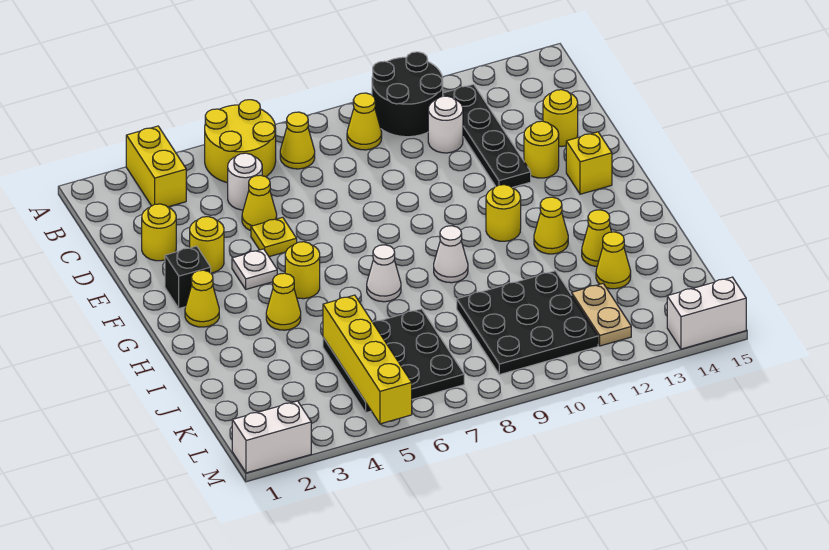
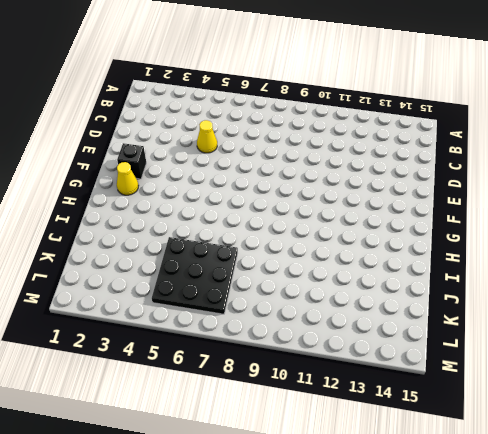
none -> yellow 1x2 brick [126,126,186,207]
none -> yellow 2x2 round brick [205,100,276,183]
none -> black 2x2 round brick [372,52,443,137]
none -> yellow 1x1 cone [280,112,315,169]

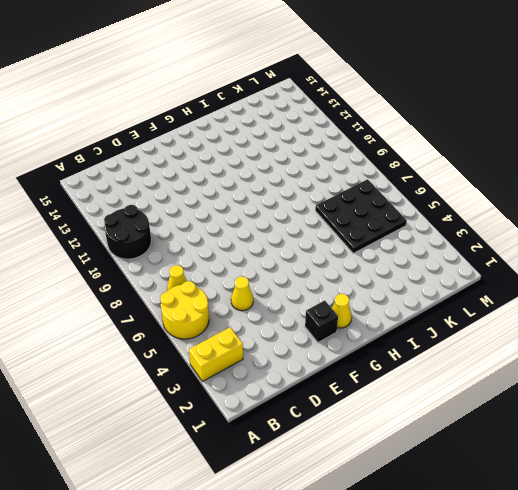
none -> yellow 1x1 cone [347,93,382,150]
none -> black 1x4 plate [443,84,531,187]
none -> white 1x1 round brick [228,153,262,210]
none -> white 1x1 round brick [428,96,463,153]

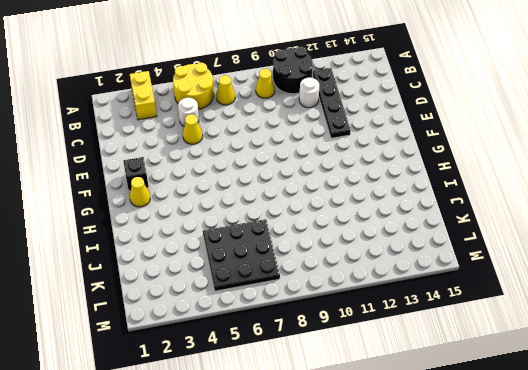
none -> yellow 1x1 round brick [142,204,176,261]
none -> yellow 1x1 round brick [543,90,578,146]
none -> yellow 1x1 round brick [190,217,224,273]
none -> yellow 1x1 plate [251,217,297,257]

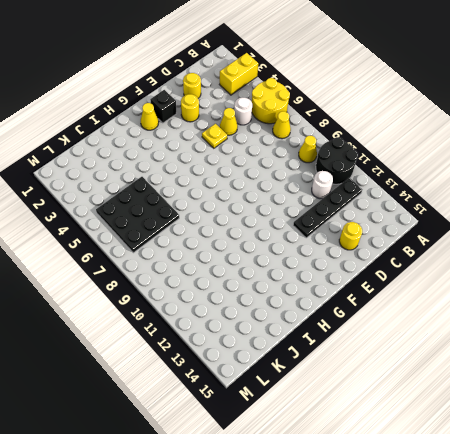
none -> yellow 1x1 round brick [524,121,559,178]
none -> white 1x1 plate [232,249,277,289]
none -> yellow 1x1 brick [566,132,612,194]
none -> yellow 1x1 round brick [285,242,320,299]

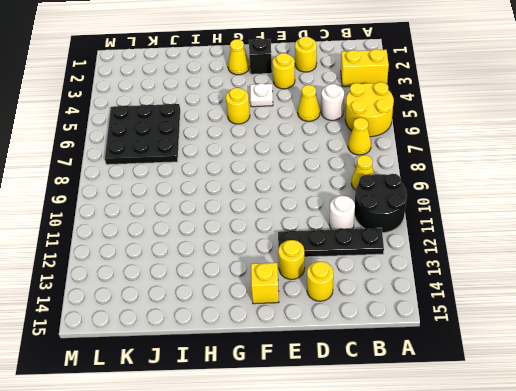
none -> yellow 1x1 plate [251,217,297,257]
none -> yellow 1x1 round brick [486,185,521,241]
none -> yellow 1x1 cone [266,273,301,330]
none -> white 1x1 cone [367,245,401,302]

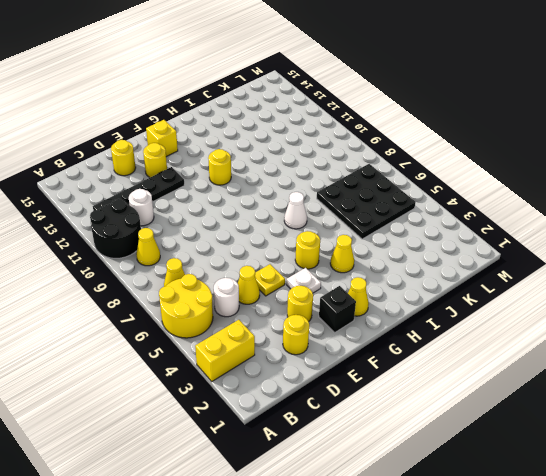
none -> white 1x1 cone [434,226,468,283]
none -> yellow 1x1 cone [534,197,568,254]
none -> yellow 1x1 cone [582,210,611,266]
none -> black 3x3 plate [457,271,598,375]

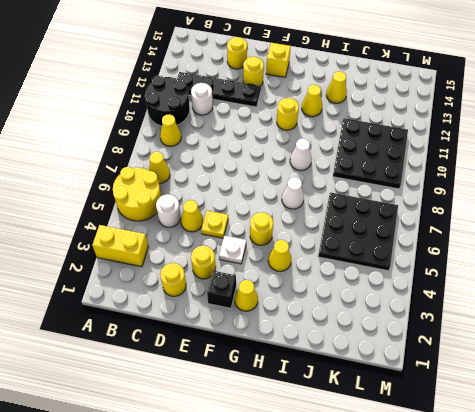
none -> yellow 1x1 cone [596,232,631,289]
none -> tan 1x2 plate [572,284,631,346]
none -> white 1x2 brick [232,401,311,473]
none -> white 1x2 brick [667,277,746,349]

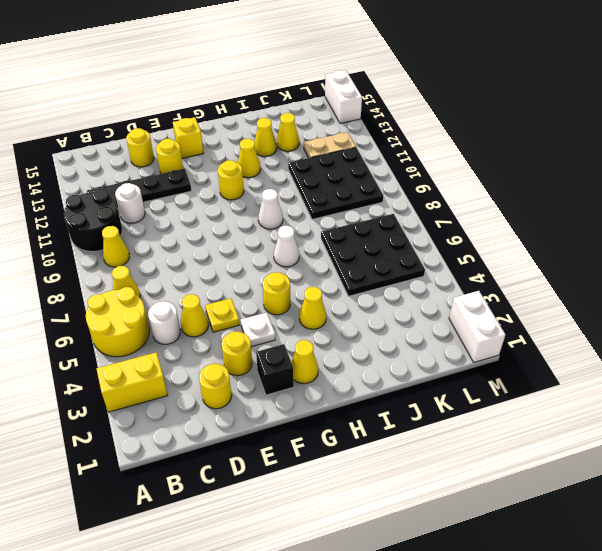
none -> yellow 1x4 brick [323,295,412,424]

